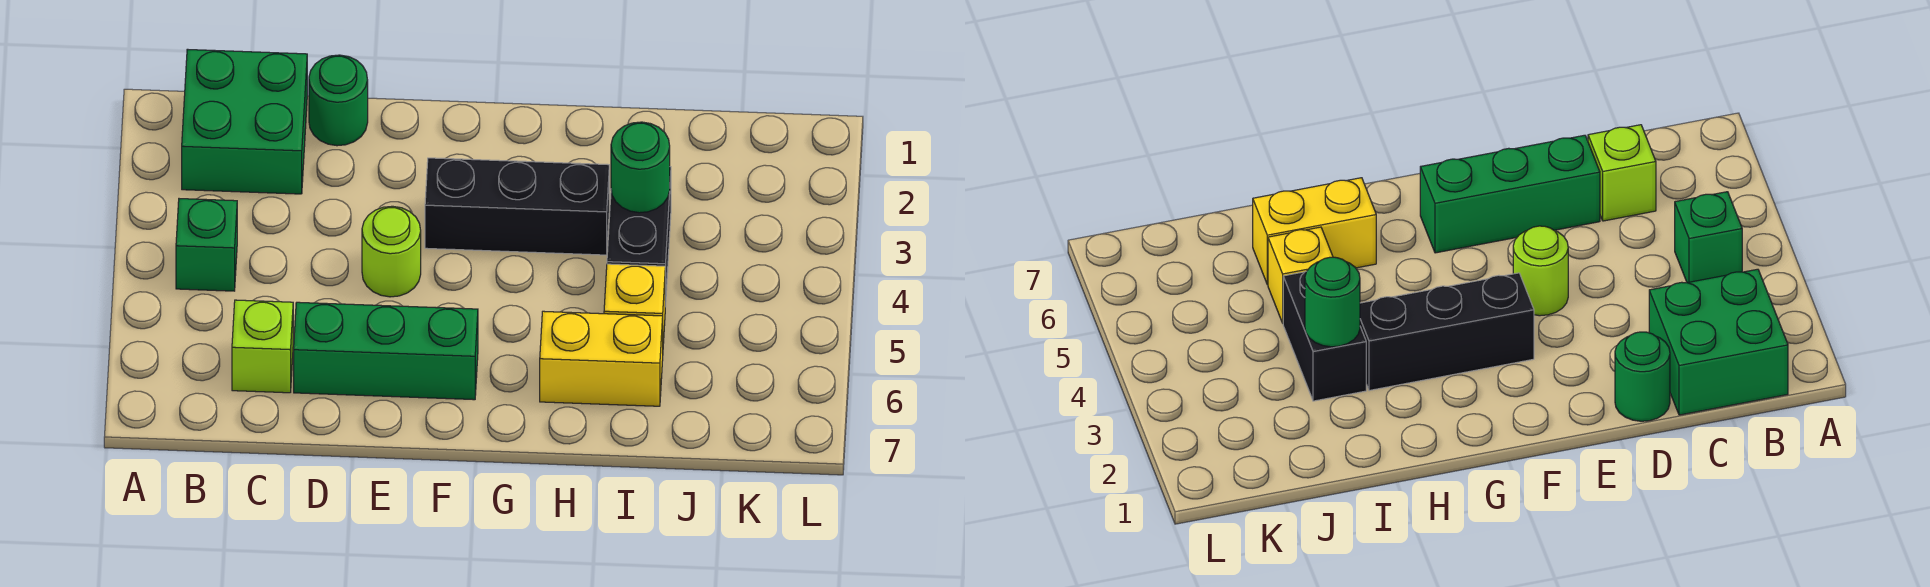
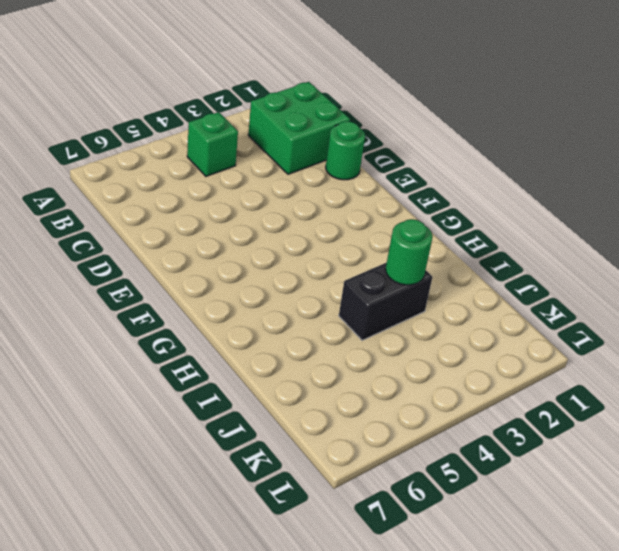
none -> lime 1x1 brick [232,300,293,393]
none -> green 1x3 brick [294,302,478,400]

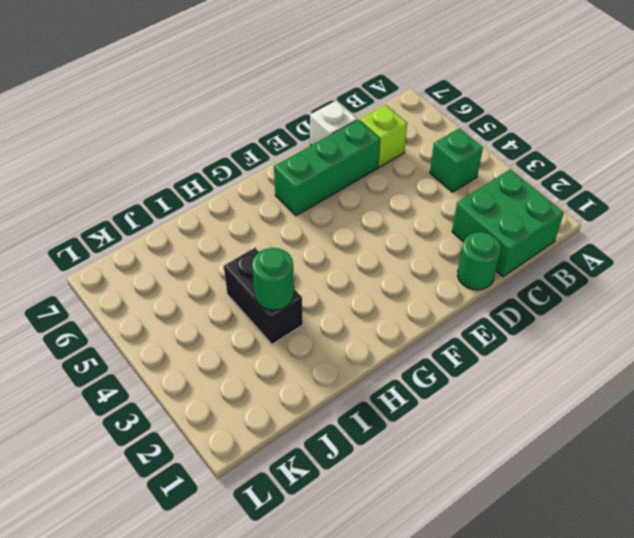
white 1x1 brick [310,101,357,145] -> none
none -> lime 1x1 round brick [362,206,421,297]
none -> black 1x3 brick [425,158,609,255]

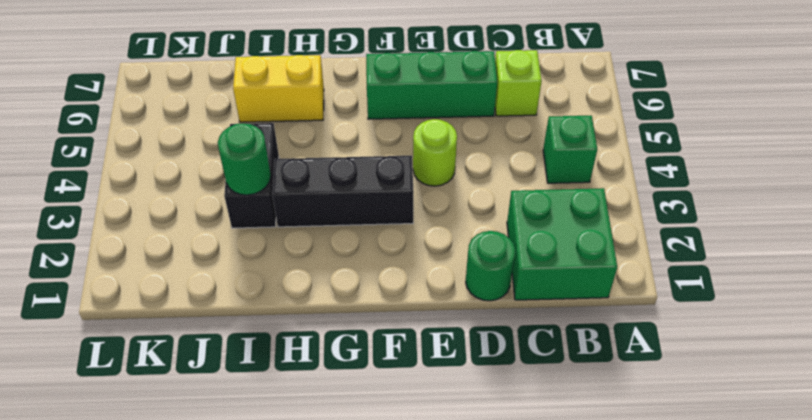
none -> yellow 1x1 brick [604,264,665,343]

